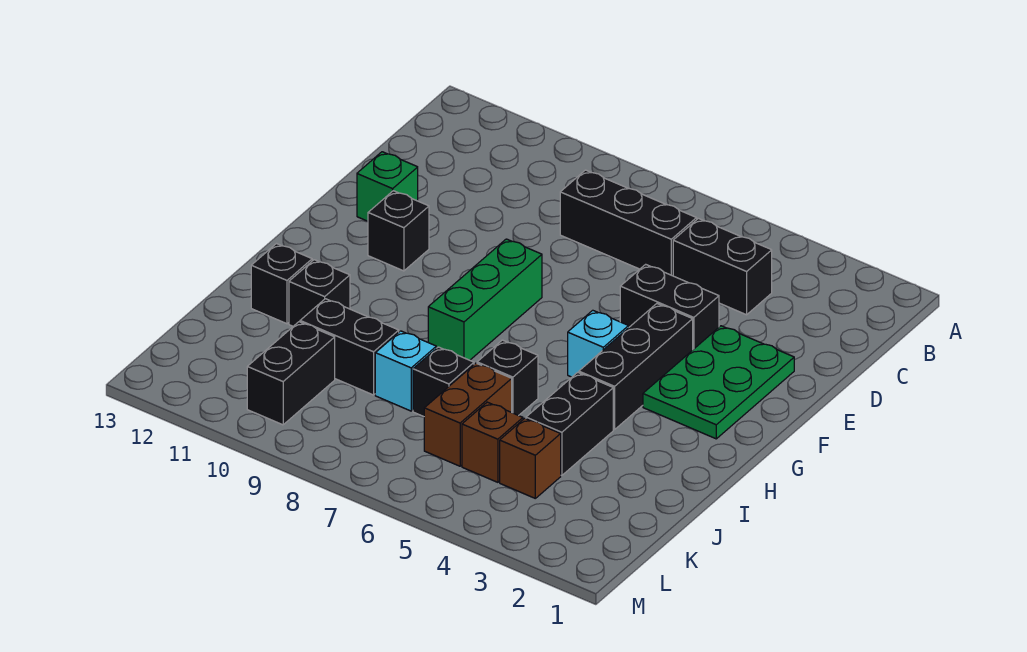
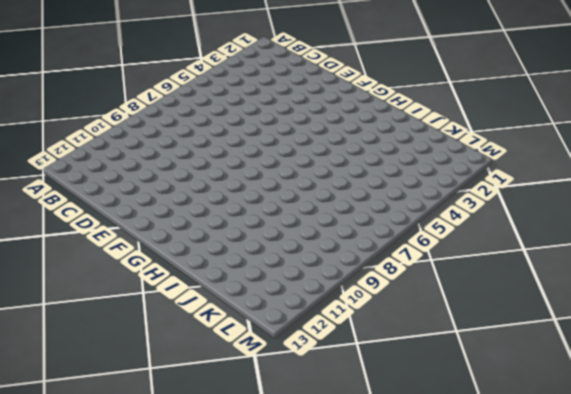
none -> black 1x2 brick [673,218,772,315]
none -> black 1x3 brick [560,170,697,276]
none -> green 2x3 plate [643,326,794,439]

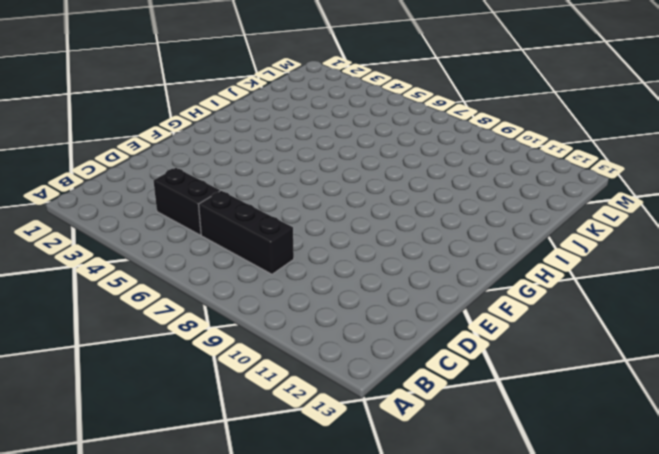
none -> green 2x3 plate [643,326,794,439]
none -> black 1x2 brick [620,264,719,349]
none -> green 1x1 brick [357,152,418,221]

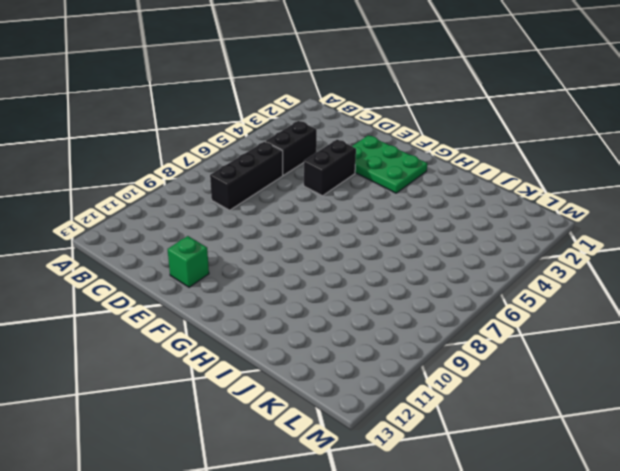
none -> black 1x3 brick [579,304,693,430]
none -> green 1x3 brick [428,239,542,360]
none -> black 1x1 brick [368,191,429,271]

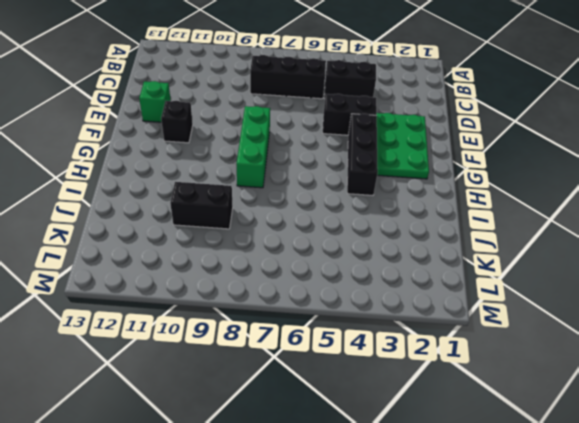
none -> cyan 1x1 brick [568,310,629,377]
none -> black 1x2 brick [526,372,613,476]
none -> black 1x1 brick [477,340,538,416]

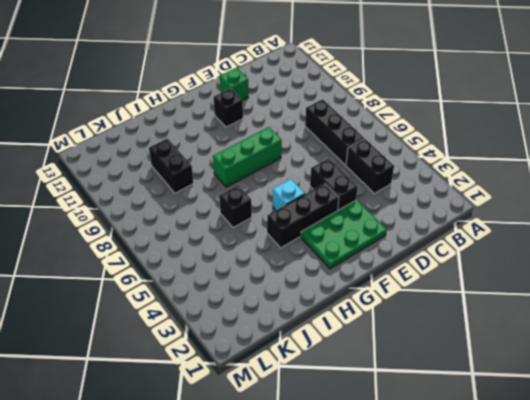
none -> black 1x2 brick [526,372,613,476]
none -> black 1x1 brick [289,260,350,326]
none -> black 1x1 brick [251,244,312,324]

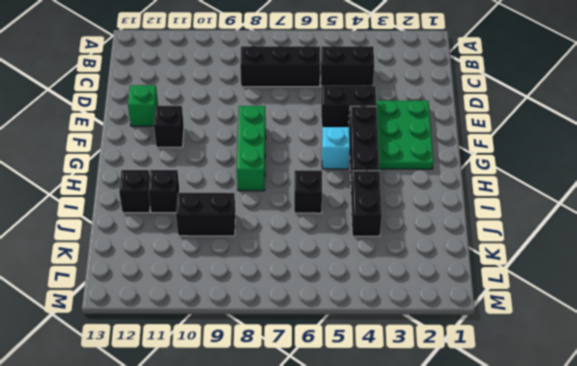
none -> brown 1x2 brick [424,363,512,466]
none -> black 1x1 brick [413,347,474,417]
none -> cyan 1x1 brick [375,331,436,411]

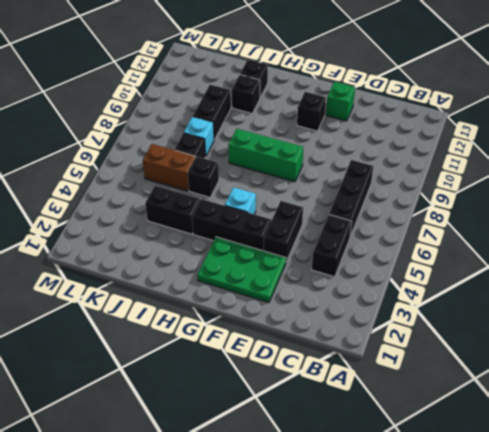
none -> brown 1x1 brick [500,418,561,498]
none -> brown 1x1 brick [462,402,523,482]
none -> black 1x2 brick [247,322,335,425]

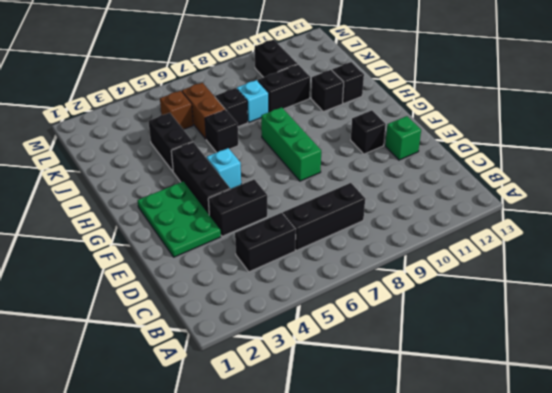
none -> brown 1x1 brick [500,418,561,498]

